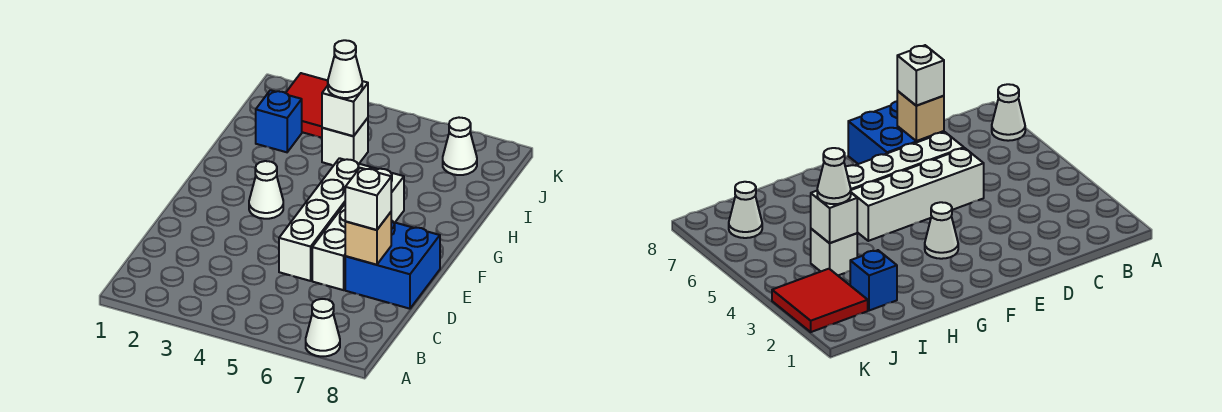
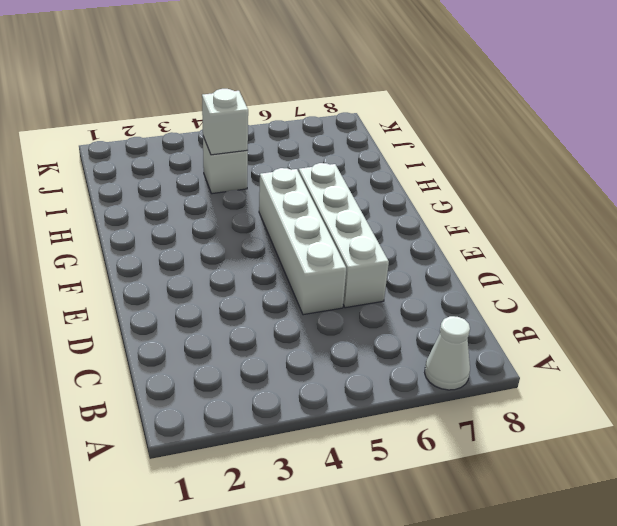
none -> blue 2x2 brick [345,220,440,309]
none -> white 1x1 cone [249,161,283,219]
none -> blue 1x1 brick [256,90,302,152]

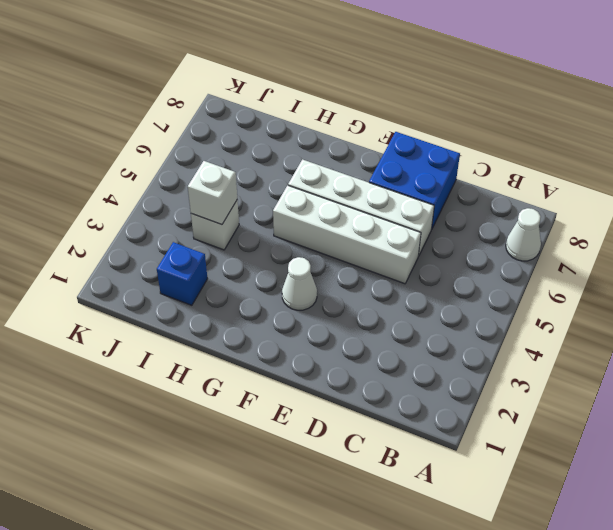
none -> red 2x2 tile [286,73,328,138]
none -> white 1x1 cone [443,118,477,175]
none -> tan 1x1 brick [345,212,391,265]

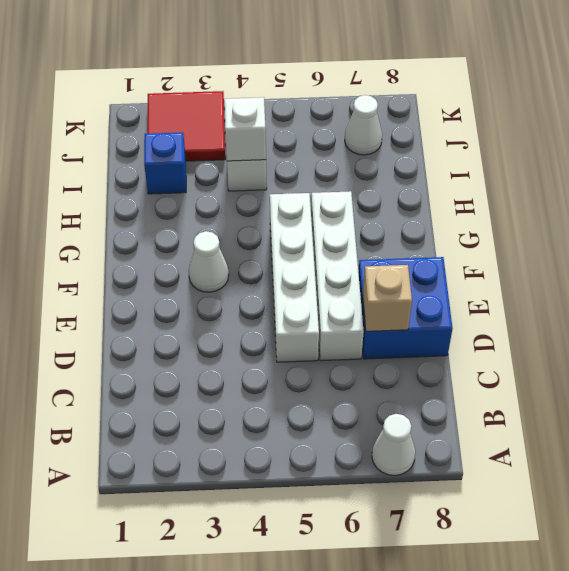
none -> white 1x1 brick [345,168,391,230]
none -> white 1x1 cone [328,40,362,98]

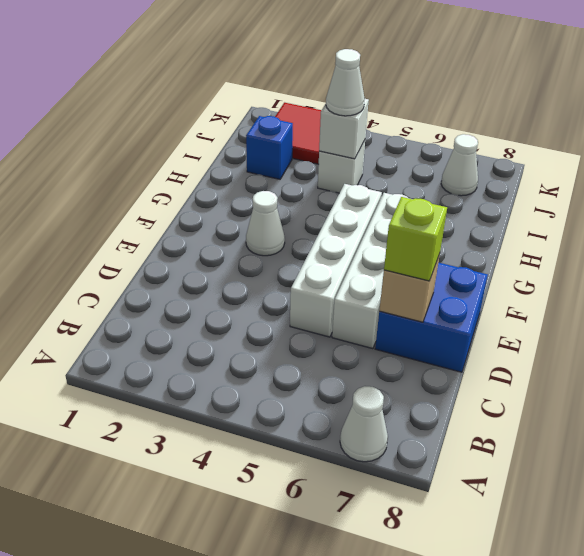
lime 1x1 brick [384,197,447,281] -> white 1x1 brick [345,168,391,230]

